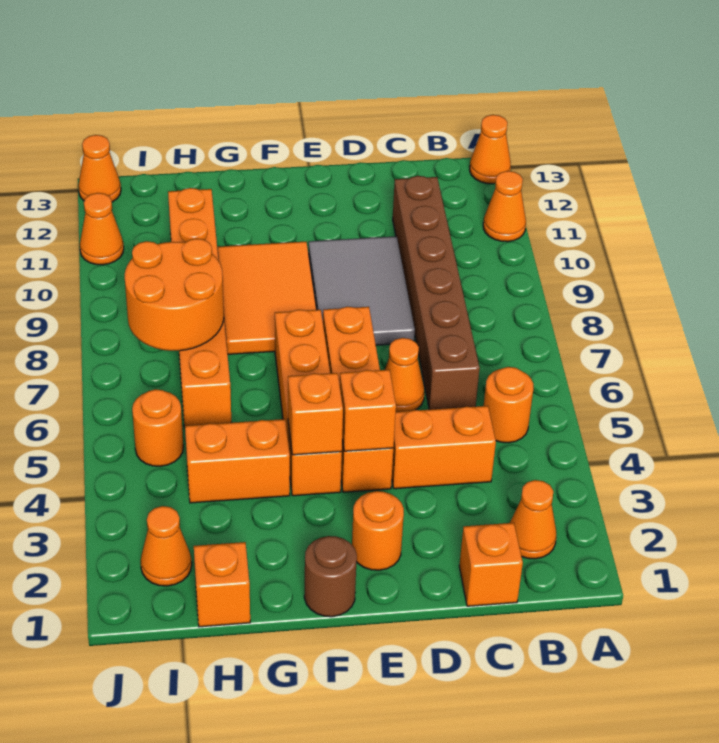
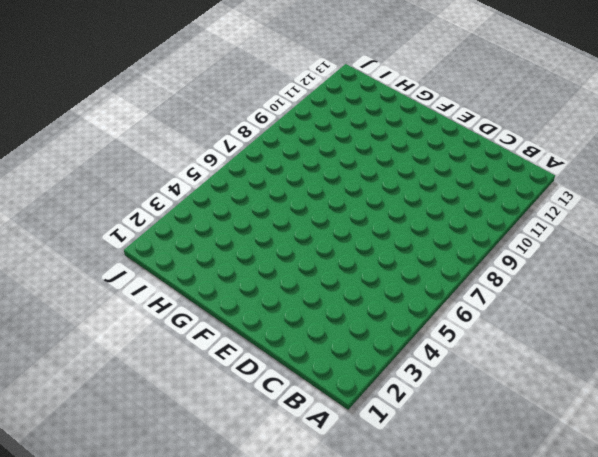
none -> orange 1x1 cone [483,171,526,242]
none -> orange 1x1 cone [470,115,511,184]
none -> orange 1x1 cone [510,480,556,559]

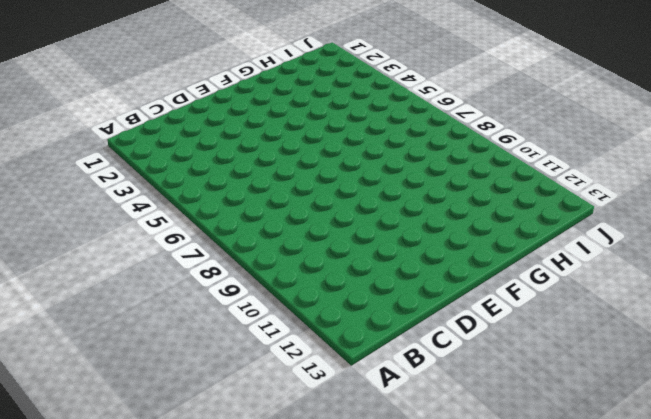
none -> orange 1x1 cone [483,171,526,242]
none -> orange 1x1 cone [470,115,511,184]
none -> orange 1x1 cone [510,480,556,559]

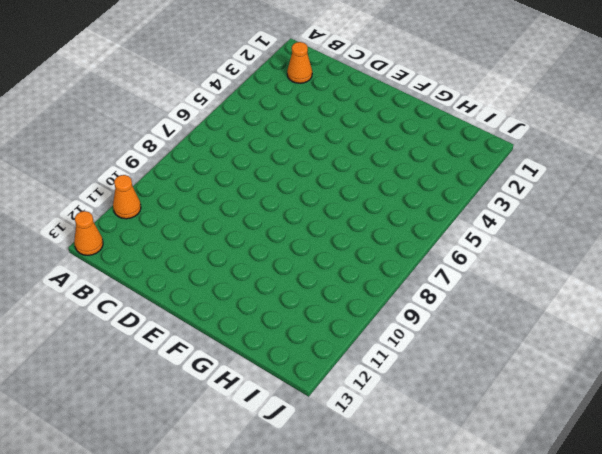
none -> orange 1x1 round brick [484,367,533,443]
none -> orange 1x1 brick [459,523,523,606]
none -> orange 1x2 brick [392,406,496,489]

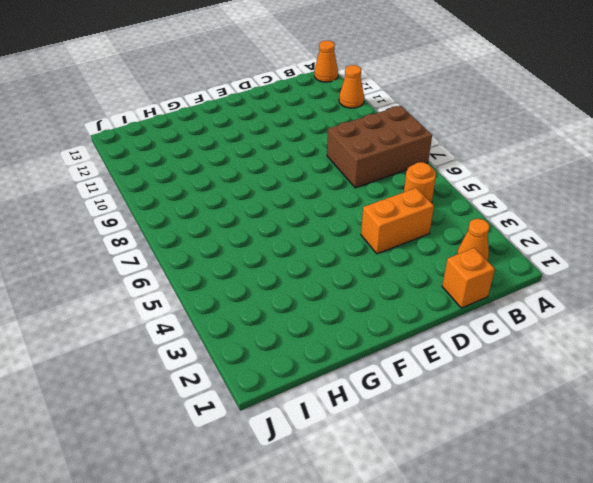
brown 2x3 brick [327,106,432,188] -> brown 1x6 brick [393,176,480,410]
none -> orange 1x1 cone [385,338,424,412]
none -> grey 2x3 tile [309,236,415,345]
none -> orange 1x1 round brick [352,491,404,570]

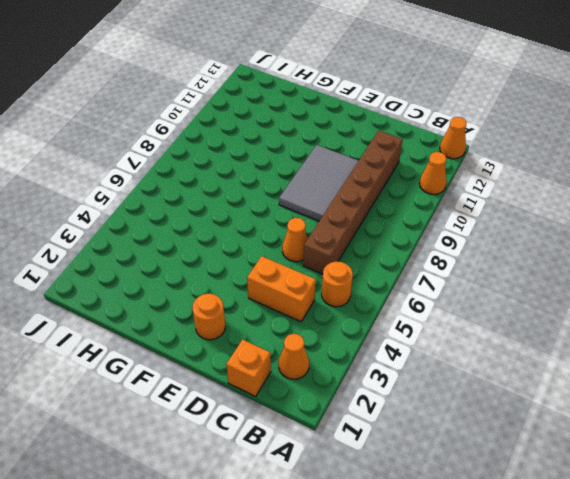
none -> orange 1x4 brick [323,307,393,492]
none -> brown 1x1 round brick [304,536,357,617]
none -> orange 1x4 brick [275,310,342,496]

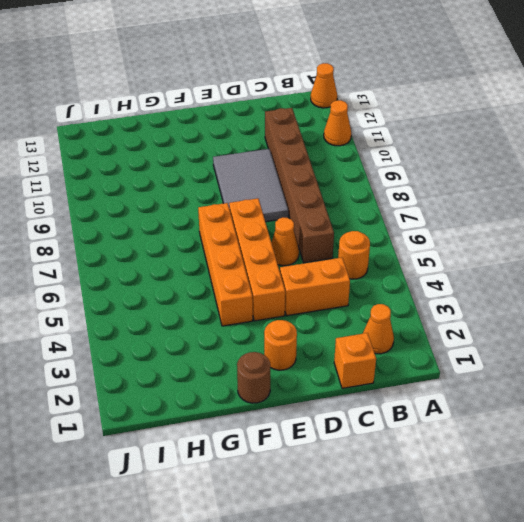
none -> orange 2x3 tile [218,242,316,354]
none -> orange 1x2 brick [185,419,290,503]
none -> orange 1x1 brick [194,542,250,627]

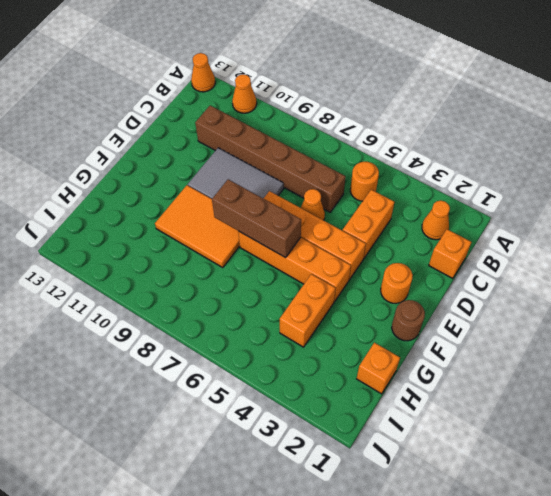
brown 1x3 brick [212,179,301,258] -> none
none -> orange 1x6 brick [168,188,231,427]
none -> orange 1x1 cone [141,506,192,586]
none -> orange 1x1 round brick [132,389,183,466]

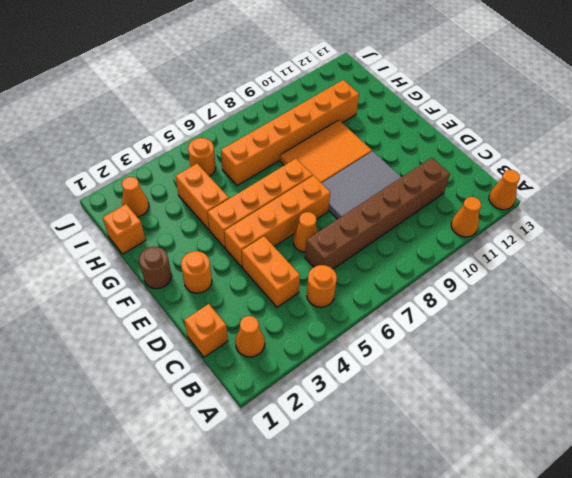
none -> orange 1x1 cone [80,193,124,265]
none -> orange 1x1 cone [78,135,121,202]
none -> orange 1x1 brick [340,370,396,451]

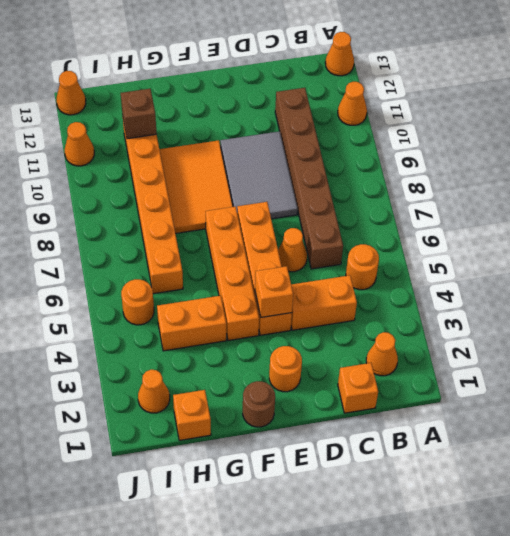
brown 1x1 brick [121,89,157,139] -> none
none -> orange 1x1 brick [288,373,343,455]
none -> orange 2x2 round brick [125,239,224,351]

